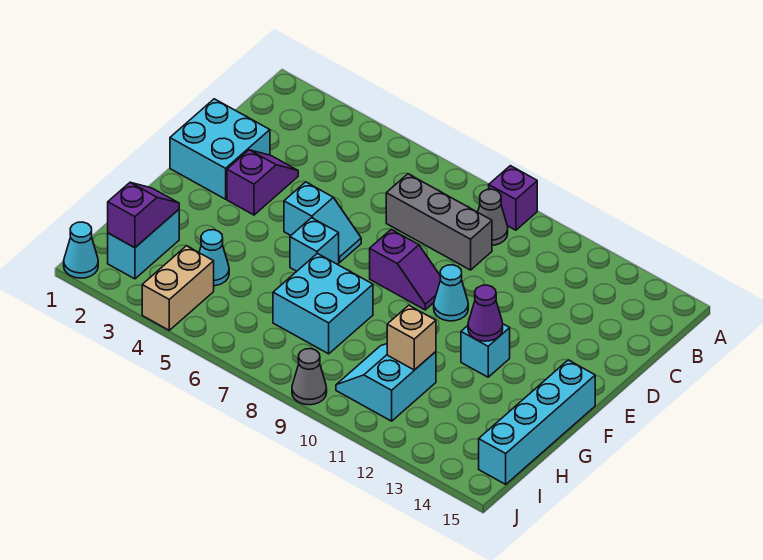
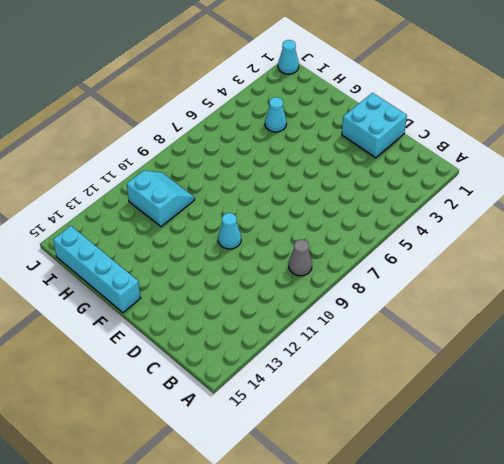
none -> purple 1x1 brick [489,166,537,230]
none -> grey 1x3 brick [386,174,492,270]
none -> purple 1x2 slope [227,150,298,215]

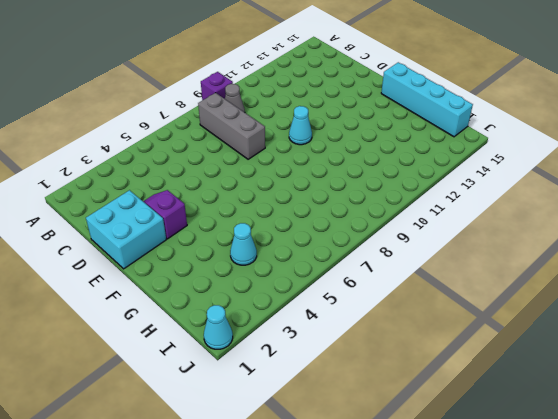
grey 1x3 brick [198,93,265,159] -> grey 1x3 brick turned to [386,174,492,270]
none -> cyan 1x2 slope [284,182,361,262]
none -> purple 1x2 slope [370,229,441,310]
none -> cyan 1x1 brick [290,218,339,271]

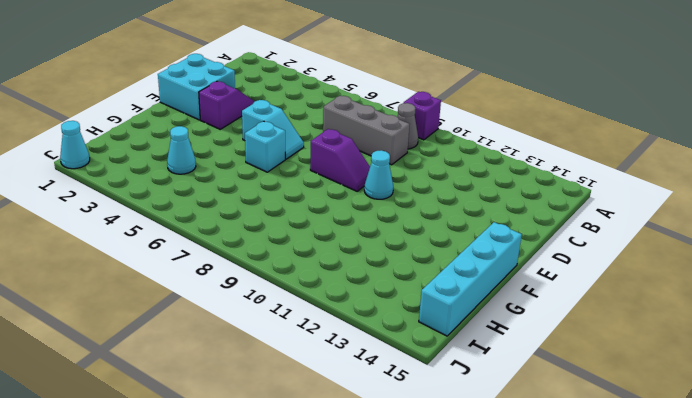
none -> cyan 1x1 brick [461,324,510,377]
none -> cyan 2x2 brick [273,253,373,354]
none -> cyan 1x2 brick [108,210,179,279]

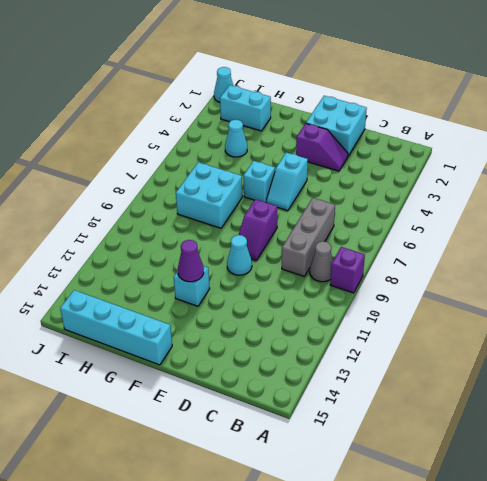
none -> cyan 2x2 slope [336,344,436,421]
none -> tan 1x2 brick [142,246,214,330]
none -> grey 1x1 cone [292,349,327,405]

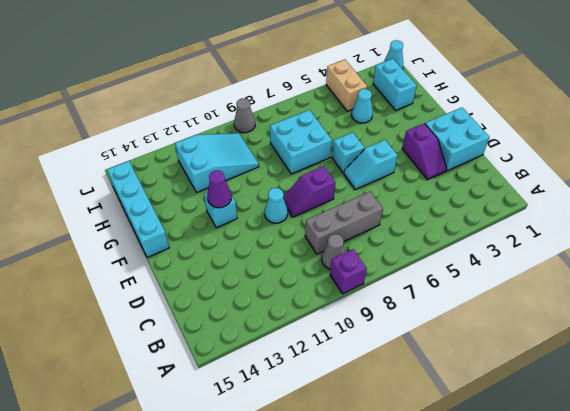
cyan 2x3 slope [175,133,259,192] -> cyan 2x2 slope [336,344,436,421]
none -> purple 1x2 slope [108,183,179,248]
none -> tan 1x1 brick [387,305,436,370]

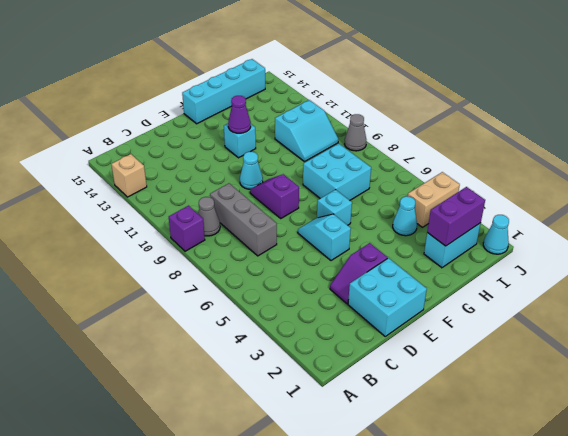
tan 1x1 brick [111,154,147,197] -> tan 1x1 brick moved to [387,305,436,370]
purple 1x2 brick [427,187,485,246] -> purple 1x2 slope [108,183,179,248]

